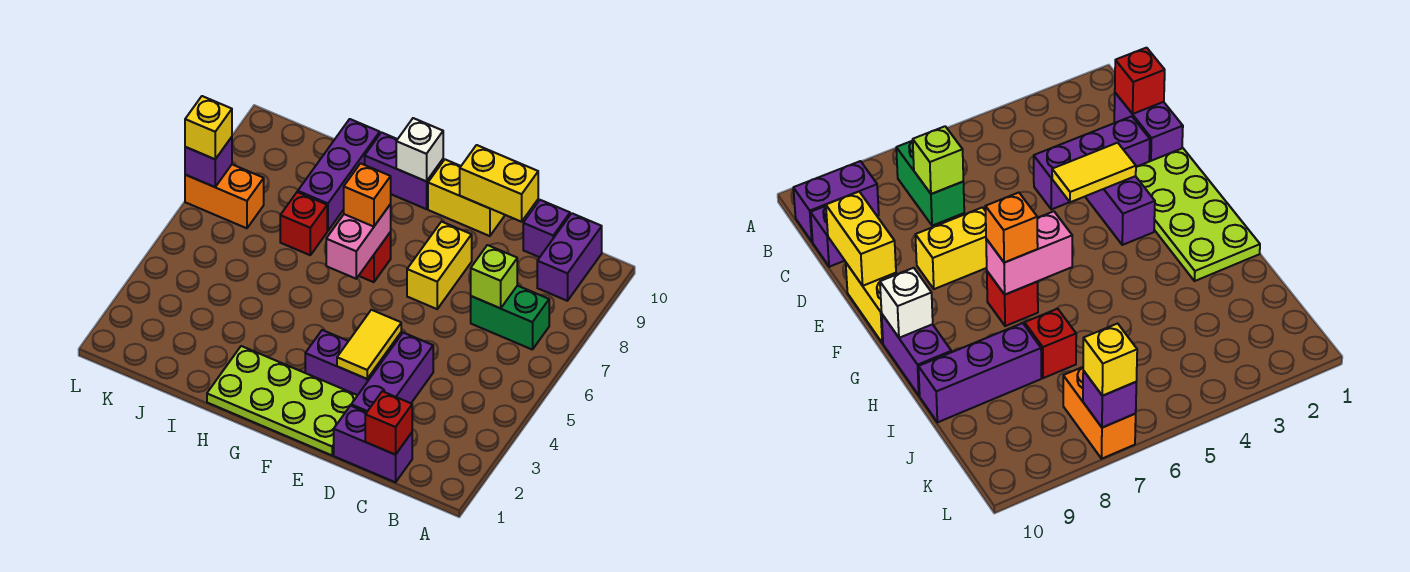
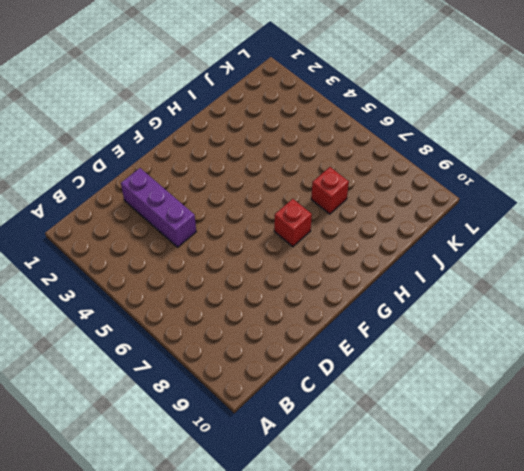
none -> green 1x2 brick [471,286,549,350]
none -> purple 1x2 brick [537,213,602,301]
none -> purple 1x2 brick [334,406,412,482]

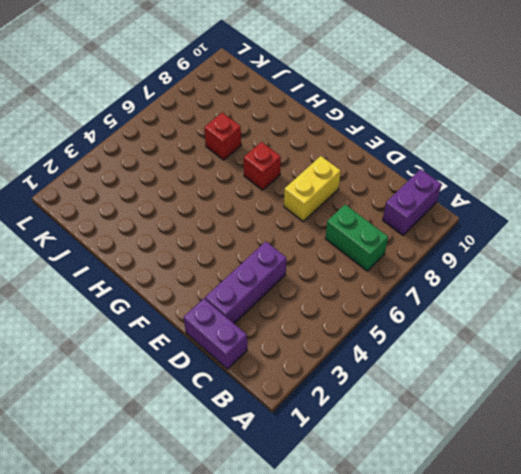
none -> purple 1x1 brick [523,200,570,257]
none -> lime 2x4 plate [207,346,358,455]
none -> purple 1x2 brick [305,330,384,395]

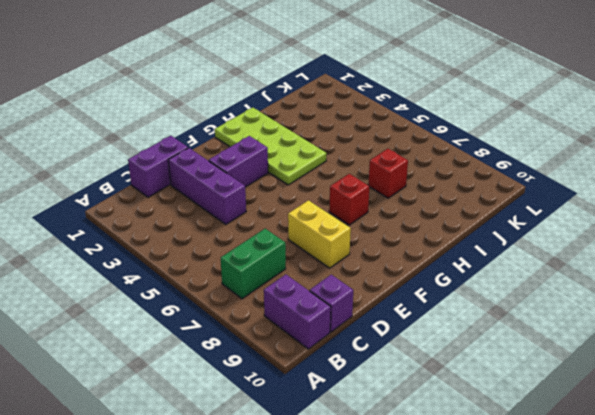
lime 2x4 plate [215,107,327,185] -> lime 2x4 plate turned to [207,346,358,455]
none -> yellow 1x2 brick [428,160,505,236]
none -> purple 1x2 brick [365,132,443,209]
none -> purple 1x3 brick [298,119,380,231]

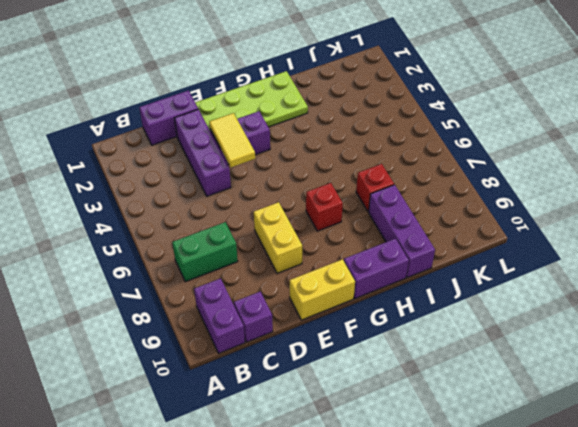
none -> orange 1x2 brick [185,165,264,228]
none -> red 1x1 brick [365,391,412,455]
none -> lime 1x1 brick [471,245,517,308]

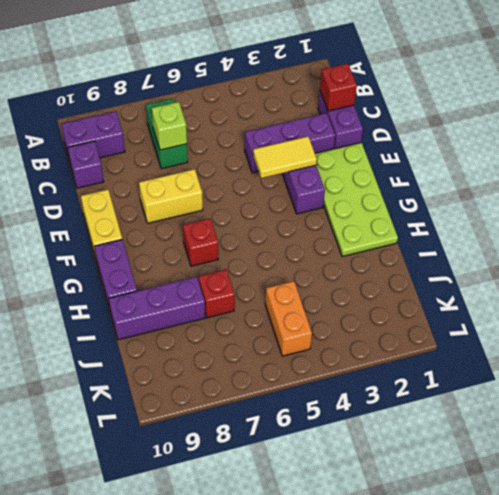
orange 1x2 brick [265,281,312,356] -> orange 1x2 brick moved to [185,165,264,228]
none -> yellow 1x2 brick [460,145,538,222]
none -> pink 1x2 brick [326,204,391,279]
none -> white 1x1 brick [396,118,443,181]

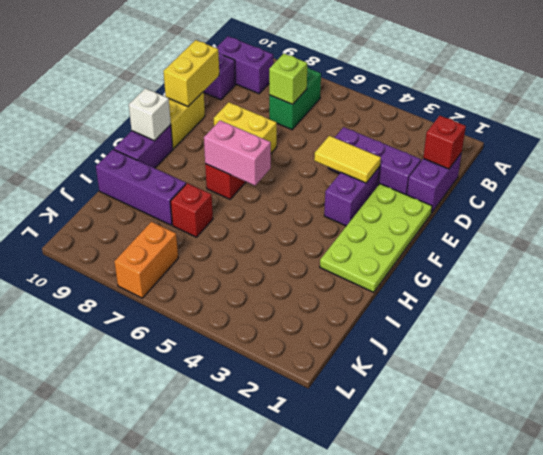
none -> purple 1x1 brick [185,137,232,187]
none -> orange 1x1 brick [344,163,391,227]
none -> yellow 1x1 brick [185,96,232,159]

